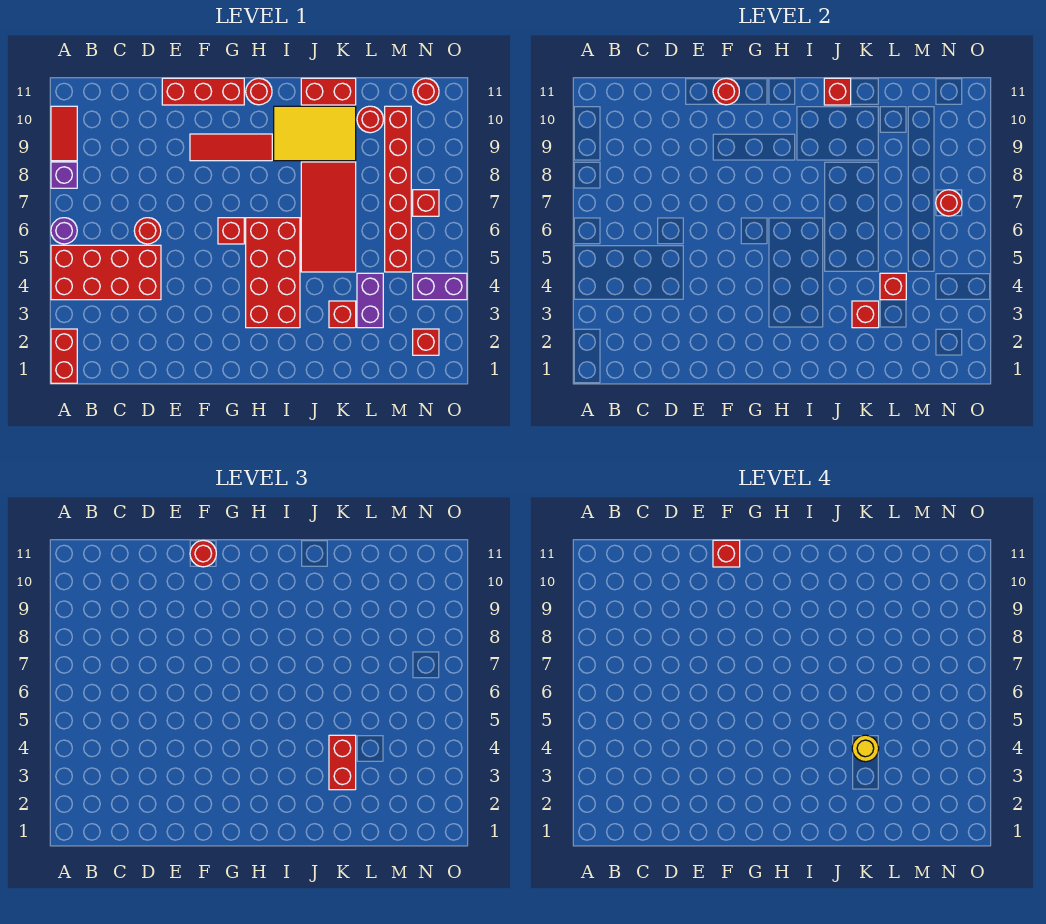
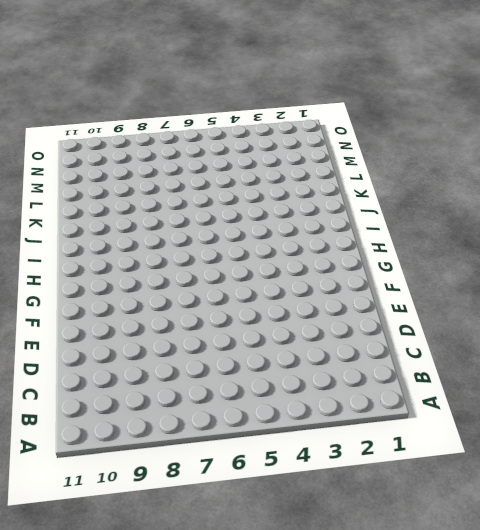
none -> red 1x2 brick [51,329,77,383]
none -> red 2x4 brick [51,245,161,300]
none -> purple 1x1 round brick [51,218,77,244]
none -> purple 1x1 brick [51,162,77,188]

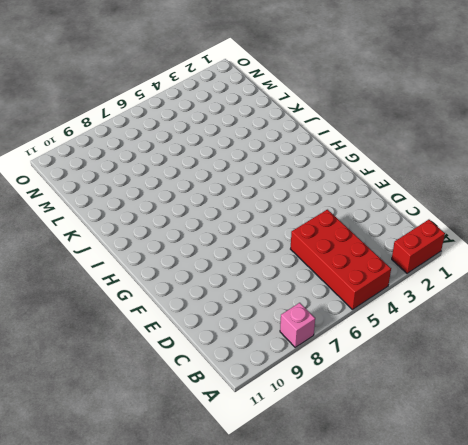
pink 1x1 brick [280,303,315,347] -> purple 1x1 brick [51,162,77,188]
none -> purple 1x1 round brick [51,218,77,244]
none -> red 1x2 tile [51,106,77,161]
none -> red 1x1 round brick [134,218,161,244]
none -> red 1x3 brick [162,78,244,105]

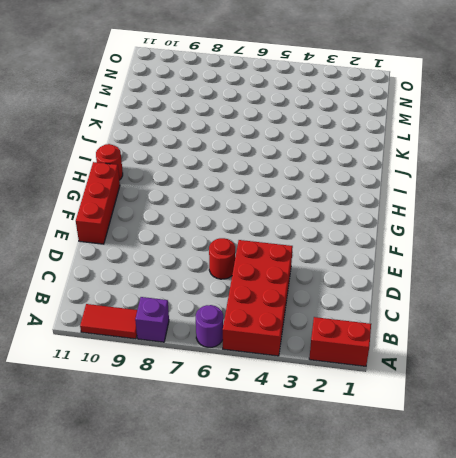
none -> red 1x3 tile [190,134,272,161]
none -> red 1x1 brick [218,218,244,244]
none -> red 2x4 brick [246,218,300,328]
none -> yellow 2x3 tile [274,106,356,161]

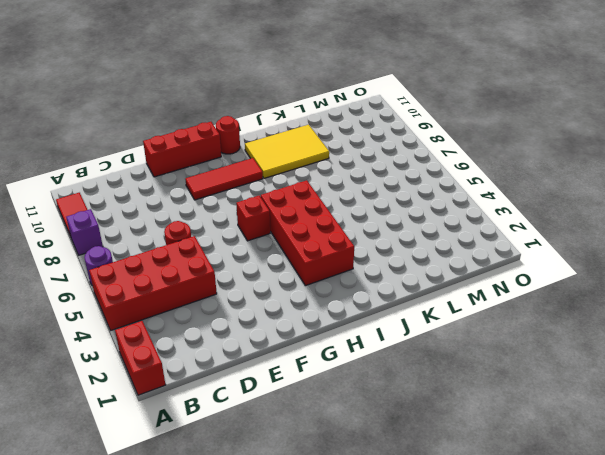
none -> red 2x4 tile [301,162,356,272]
none -> red 1x2 brick [301,78,356,105]
none -> red 1x1 brick [329,301,356,328]
none -> purple 1x2 brick [357,273,383,328]

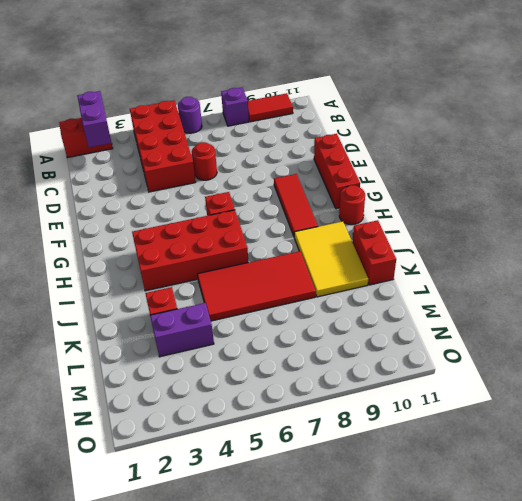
purple 1x2 brick [77,91,111,147] -> purple 1x2 brick moved to [413,273,467,300]
none -> red 1x1 round brick [357,106,383,133]
none -> red 1x6 brick [385,106,411,272]
none -> red 1x1 brick [413,329,439,355]
none -> red 1x1 brick [413,190,439,216]

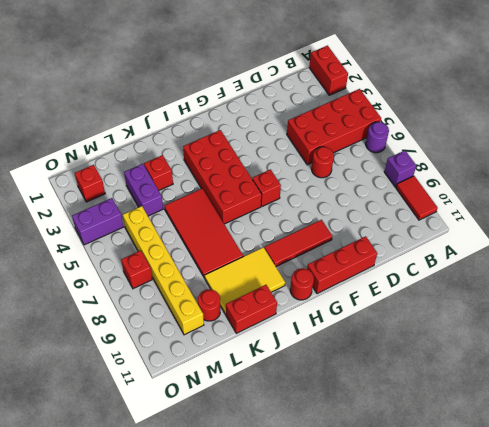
yellow 1x6 brick [123,206,204,335] -> red 1x6 brick [385,106,411,272]
none -> red 1x1 round brick [413,78,439,105]
none -> red 1x1 round brick [713,78,739,105]
none -> red 1x1 brick [824,78,851,105]
none -> red 1x1 brick [852,301,879,328]

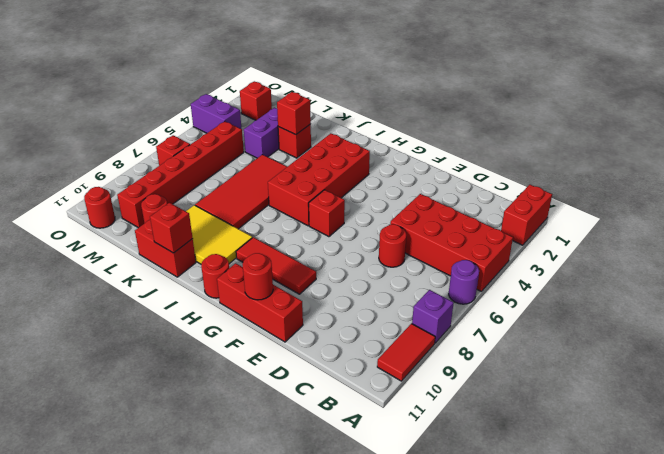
none -> red 1x1 brick [880,273,906,300]
none -> red 1x1 round brick [936,190,962,216]
none -> red 1x1 round brick [190,540,216,567]
none -> red 1x2 brick [329,735,356,790]

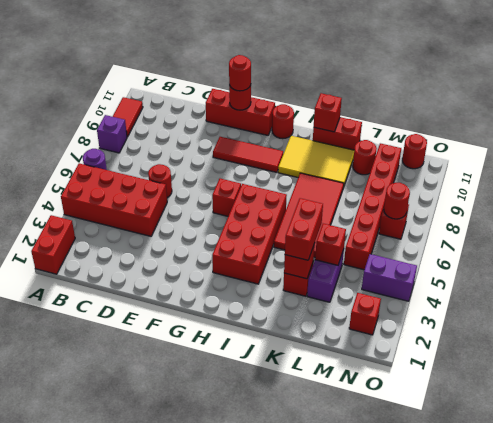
none -> red 1x1 brick [713,540,740,567]
none -> yellow 1x1 round brick [852,735,879,762]

